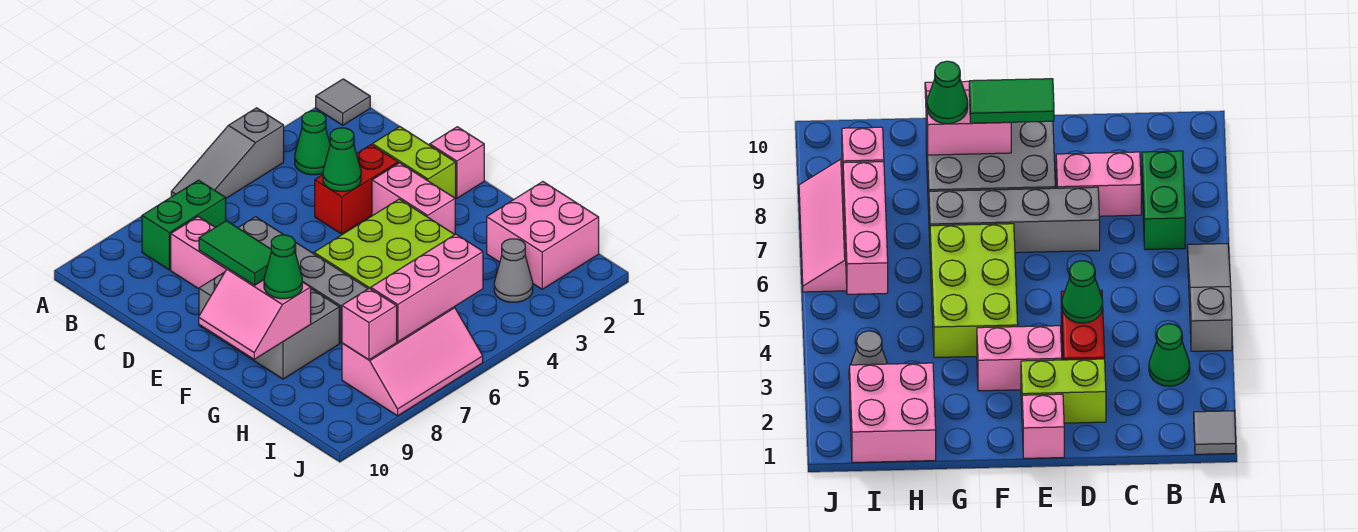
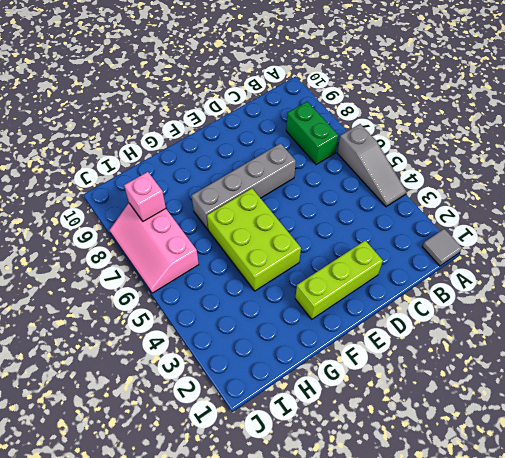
grey 1x3 slope [337,124,406,207] -> grey 1x3 slope turned to [171,108,284,198]
lime 1x3 brick [295,241,383,319] -> lime 1x2 brick [372,127,456,199]
none -> green 1x1 cone [295,111,330,175]
none -> pink 1x2 brick [171,217,227,289]
none -> red 1x2 brick [315,145,398,234]

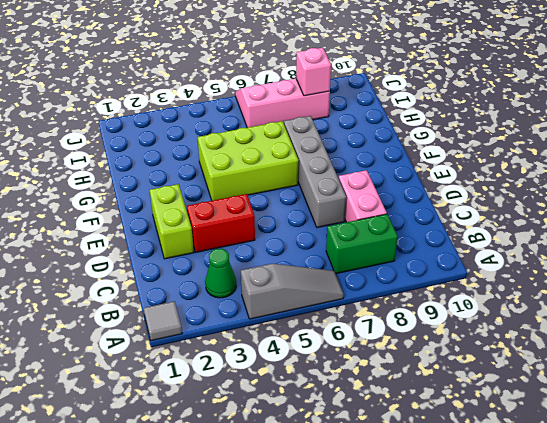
none -> pink 1x1 brick [430,127,484,198]
none -> pink 1x2 brick [372,163,455,234]
none -> grey 2x3 brick [199,272,339,379]

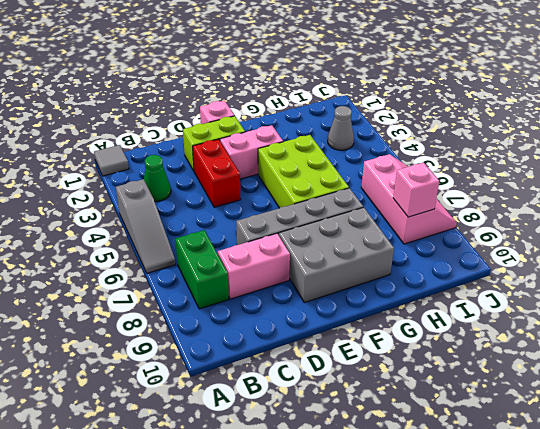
none -> pink 2x2 brick [487,182,599,289]
none -> green 1x1 cone [323,128,361,191]
none -> pink 2x2 slope [199,269,311,359]

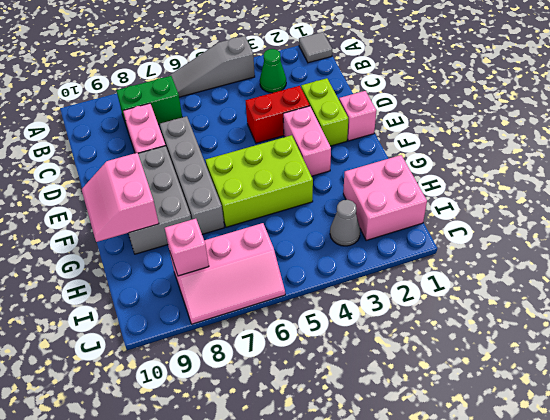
none -> green 1x1 cone [323,128,361,191]
none -> pink 1x3 brick [371,234,483,342]
none -> green 1x2 tile [199,221,271,285]

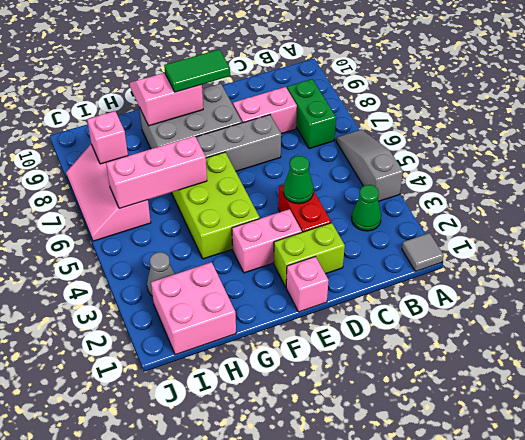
pink 1x3 brick [106,136,207,208] -> pink 1x3 brick turned to [371,234,483,342]
none -> green 1x1 cone [264,235,302,299]

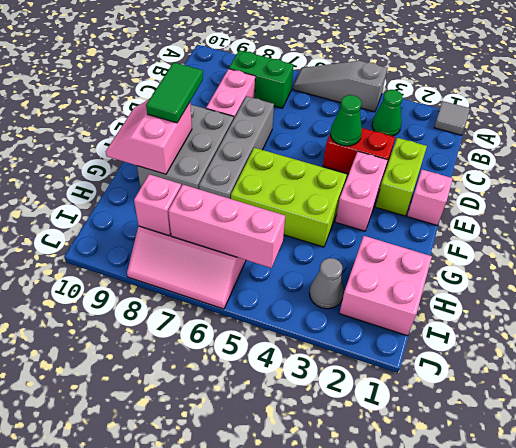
none -> green 1x1 cone [264,235,302,299]

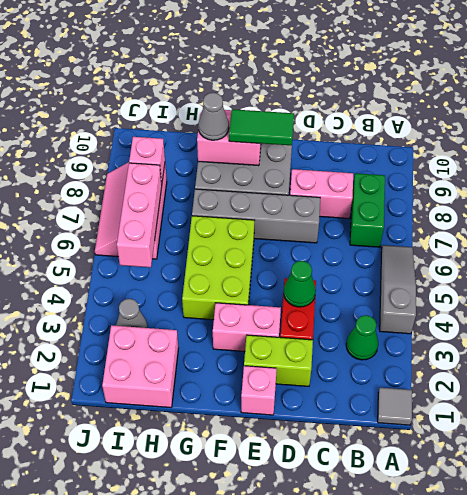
grey 1x1 cone [198,93,229,140] -> green 1x1 cone [264,235,302,299]

